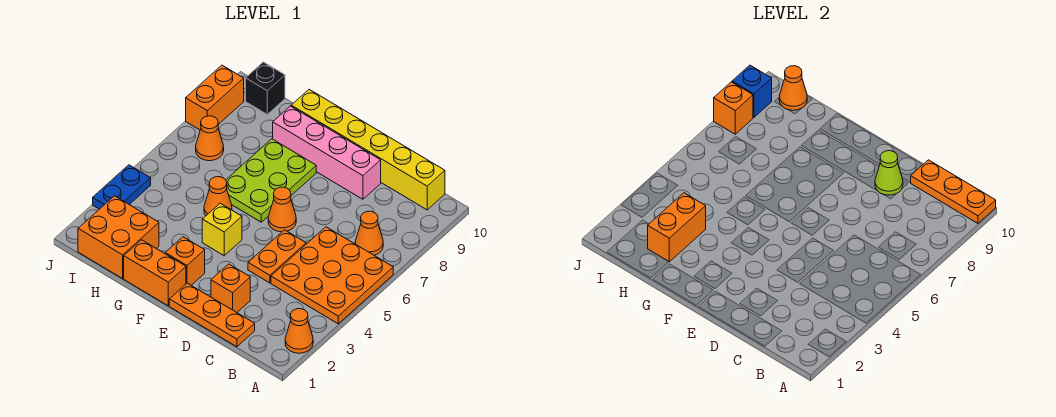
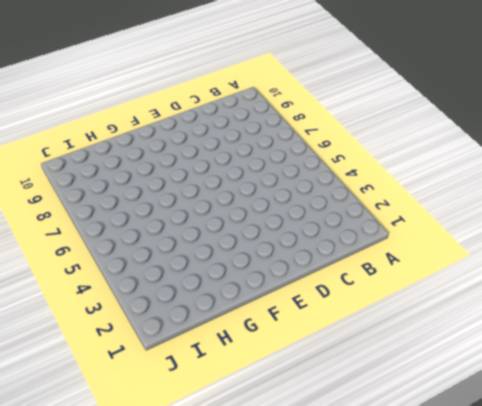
none -> orange 1x1 cone [285,309,313,353]
none -> orange 3x3 plate [271,227,393,324]
none -> orange 1x1 cone [355,211,383,255]

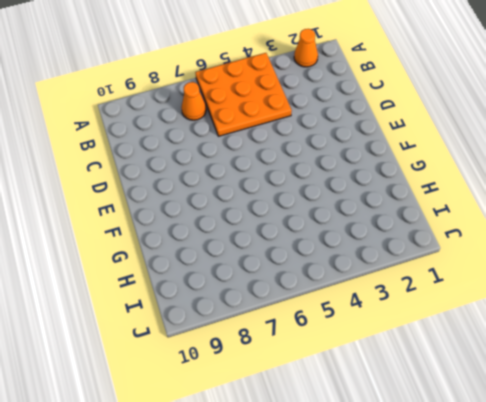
none -> yellow 1x6 brick [291,90,445,210]
none -> orange 1x3 plate [169,283,255,347]
none -> orange 1x1 brick [211,264,250,312]

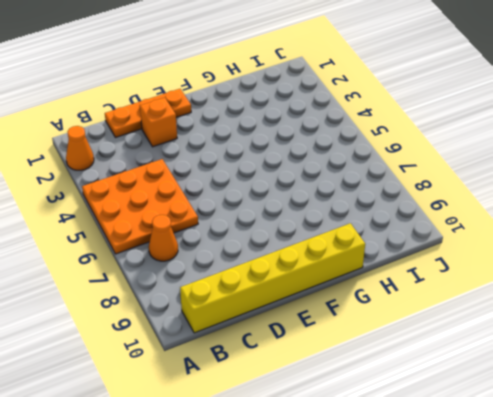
none -> orange 1x2 plate [248,230,306,283]
none -> pink 1x4 brick [273,106,381,199]
none -> orange 1x1 cone [268,187,296,232]

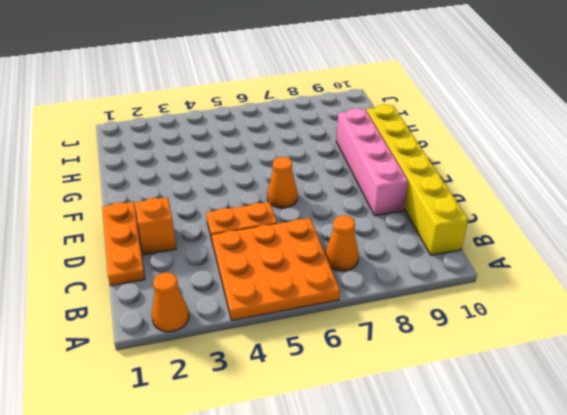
none -> orange 1x2 brick [124,240,186,306]
none -> orange 1x1 brick [165,237,205,285]
none -> yellow 1x1 brick [202,203,242,256]

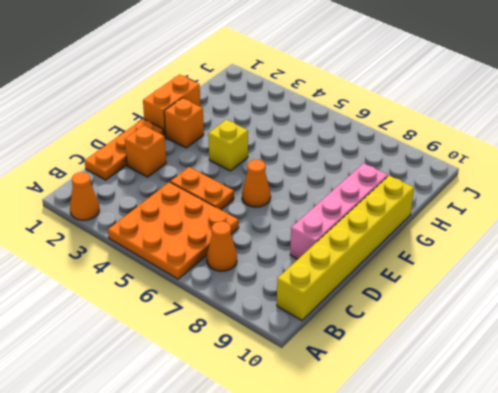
none -> lime 2x3 plate [226,139,316,222]
none -> orange 1x1 cone [204,177,232,216]
none -> orange 2x2 brick [78,196,159,279]

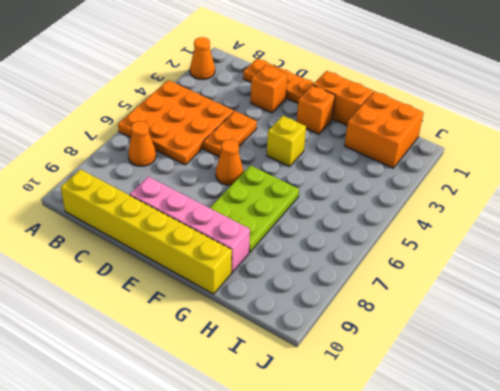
none -> orange 1x1 cone [204,177,232,216]
none -> orange 1x1 cone [196,116,224,161]
none -> black 1x1 brick [246,62,285,114]

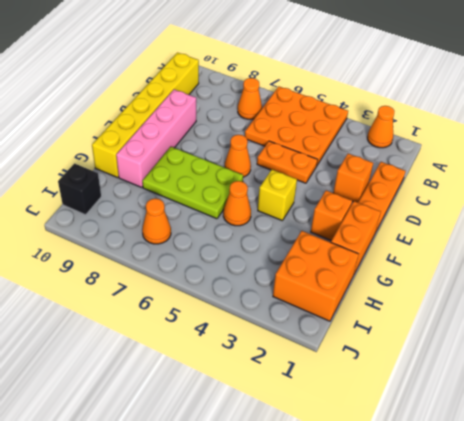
none -> blue 1x2 plate [93,165,151,209]
none -> orange 1x2 brick [186,65,244,130]
none -> orange 1x3 plate [911,160,996,223]

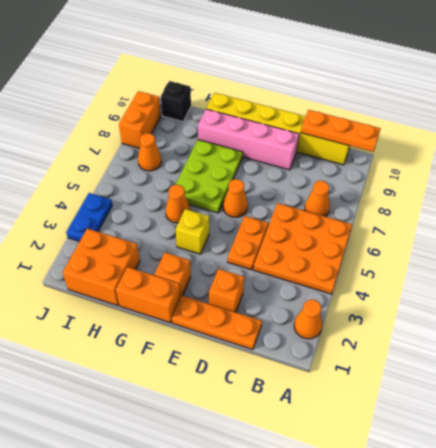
none -> lime 1x1 cone [875,151,903,195]
none -> orange 1x2 brick [648,193,706,262]
none -> orange 1x1 cone [779,66,807,110]

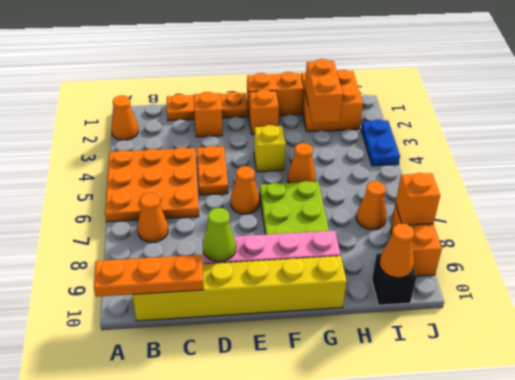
none -> blue 1x1 brick [732,65,772,118]

